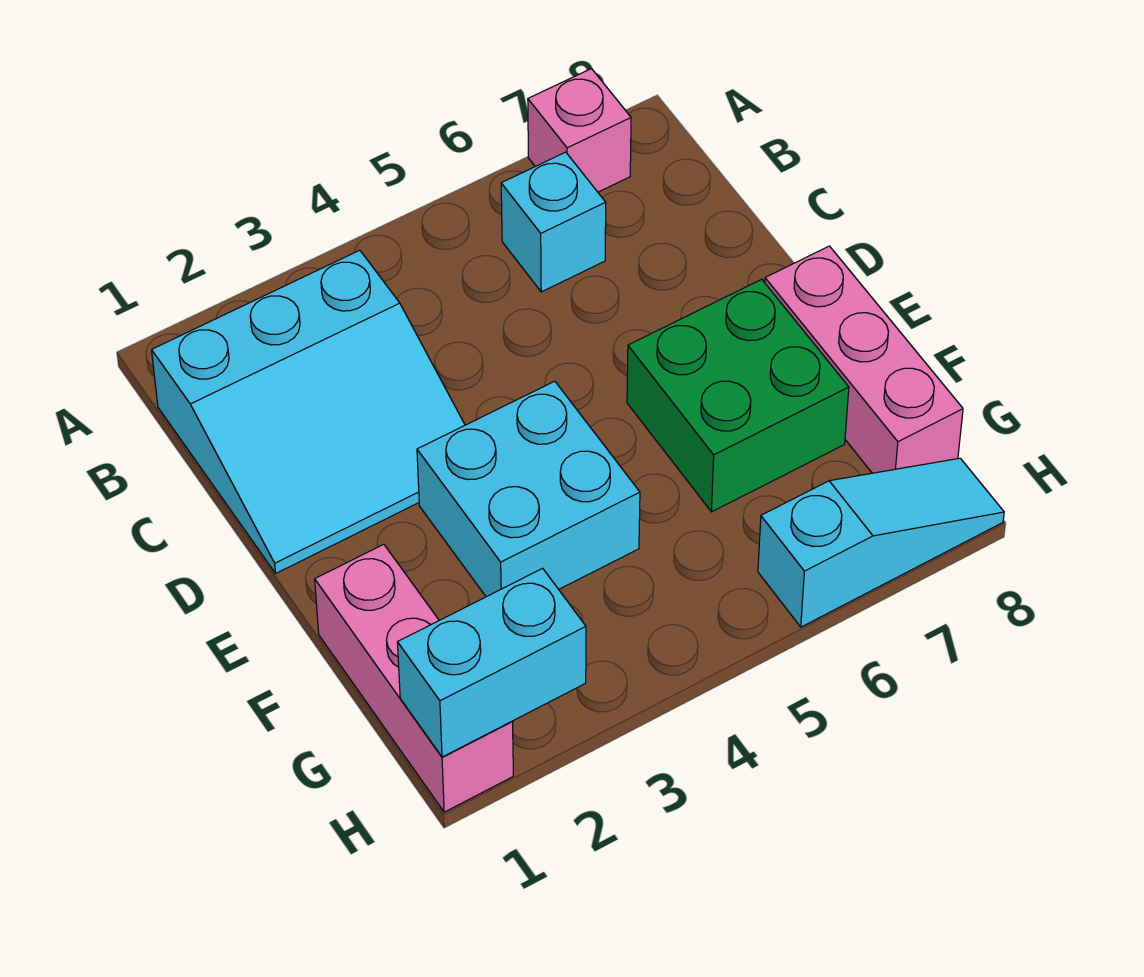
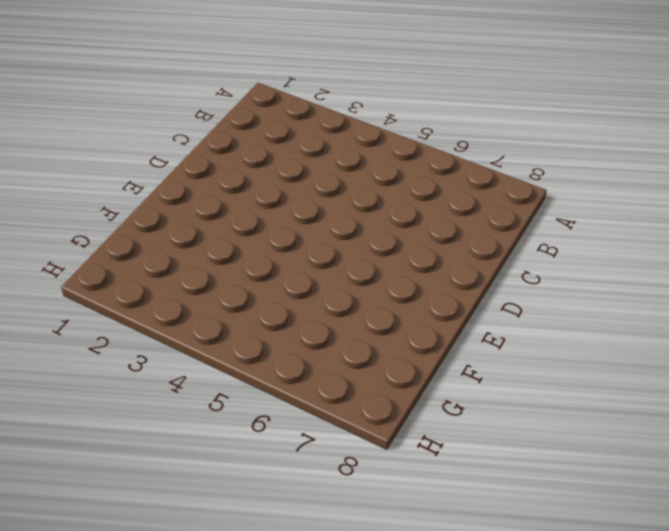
none -> pink 1x1 brick [528,69,631,192]
none -> cyan 3x3 slope [152,250,465,573]

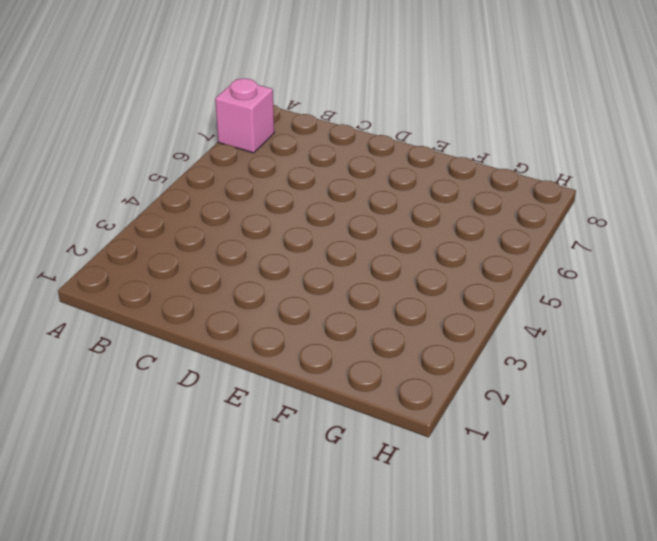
none -> cyan 3x3 slope [152,250,465,573]
none -> cyan 1x1 brick [501,152,606,292]

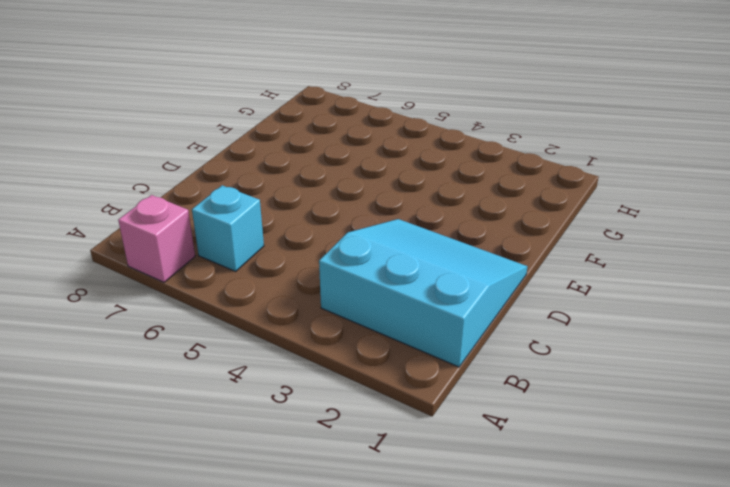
none -> cyan 2x2 brick [417,381,640,597]
none -> green 2x2 brick [627,279,849,512]

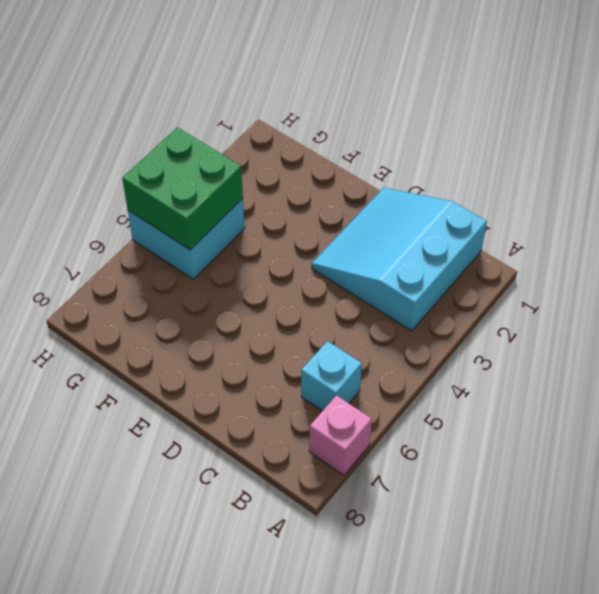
cyan 2x2 brick [128,199,245,279] -> cyan 2x2 brick moved to [417,381,640,597]
green 2x2 brick [122,128,243,250] -> green 2x2 brick moved to [627,279,849,512]
none -> pink 1x3 brick [765,246,963,473]
none -> pink 1x3 brick [315,544,513,812]

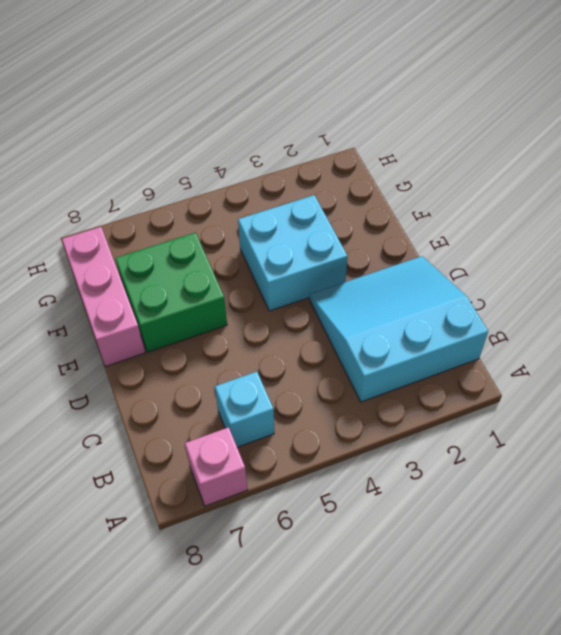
none -> pink 1x3 brick [315,544,513,812]
none -> cyan 1x3 slope [758,458,1004,627]

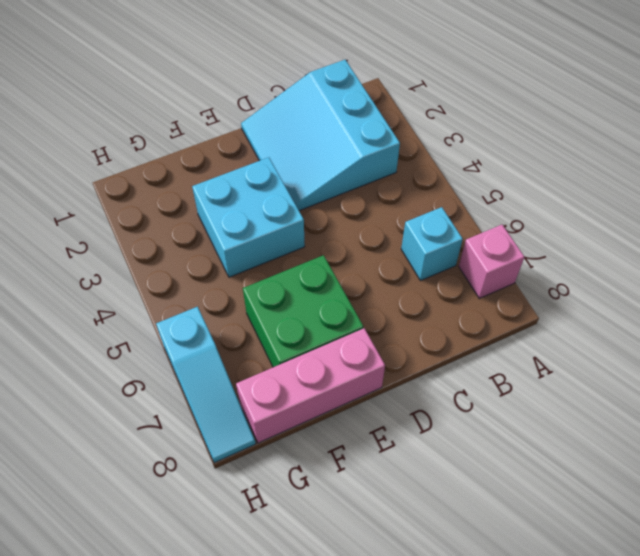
none -> pink 1x3 brick [315,544,513,812]
none -> cyan 1x2 brick [397,568,586,757]

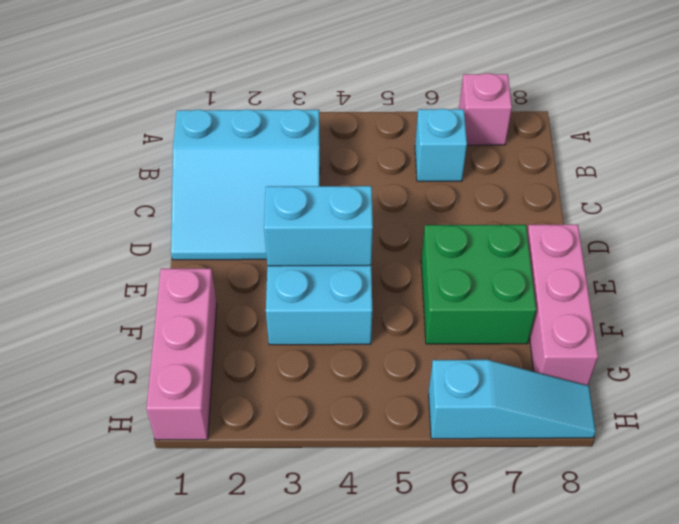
cyan 1x2 brick [264,186,373,266] -> cyan 1x2 brick moved to [397,568,586,757]

